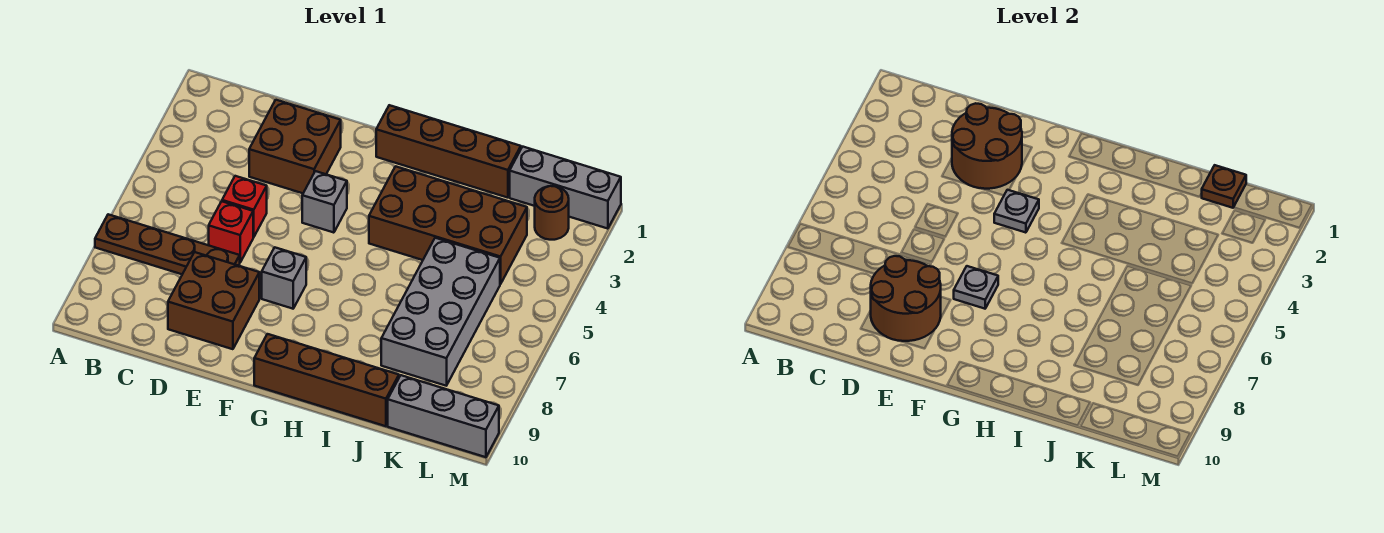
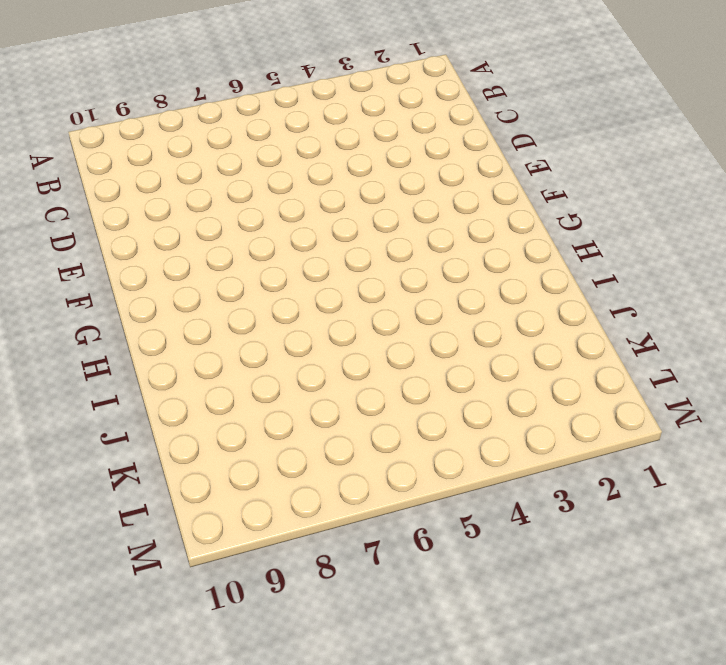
none -> brown 1x4 plate [95,214,240,274]
none -> brown 2x2 brick [249,100,341,193]
none -> red 1x1 brick [222,176,267,237]

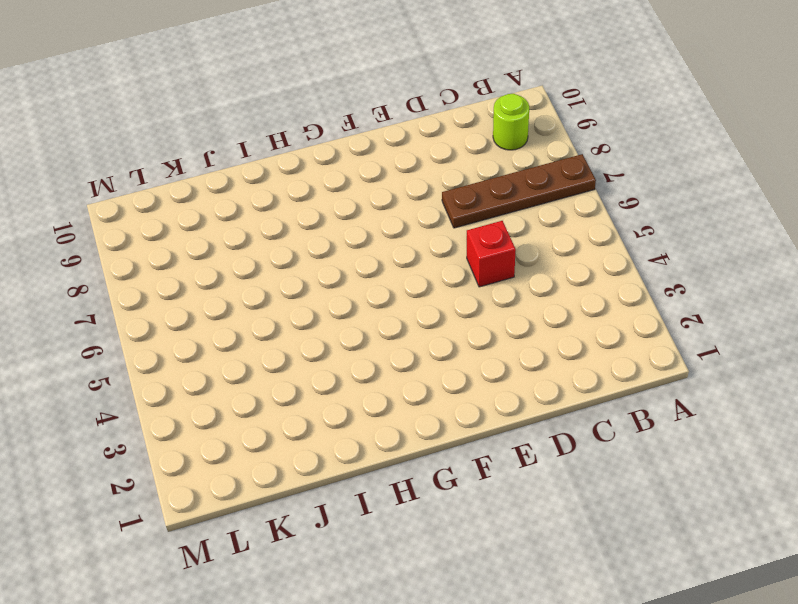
lime 1x1 round brick [493,94,529,150] -> none
none -> brown 2x2 brick [249,100,341,193]
none -> red 1x1 brick [209,201,253,262]
none -> brown 2x2 brick [168,252,259,349]

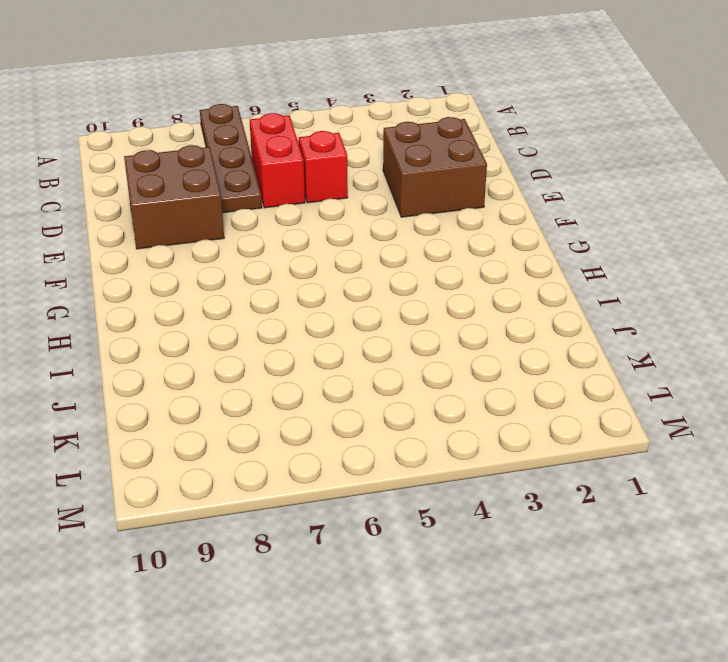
red 1x2 brick [250,113,305,208] -> red 1x1 brick [209,201,253,262]
none -> grey 1x1 brick [302,171,347,233]
none -> grey 1x1 brick [262,248,306,309]
none -> brown 1x4 brick [376,105,521,198]

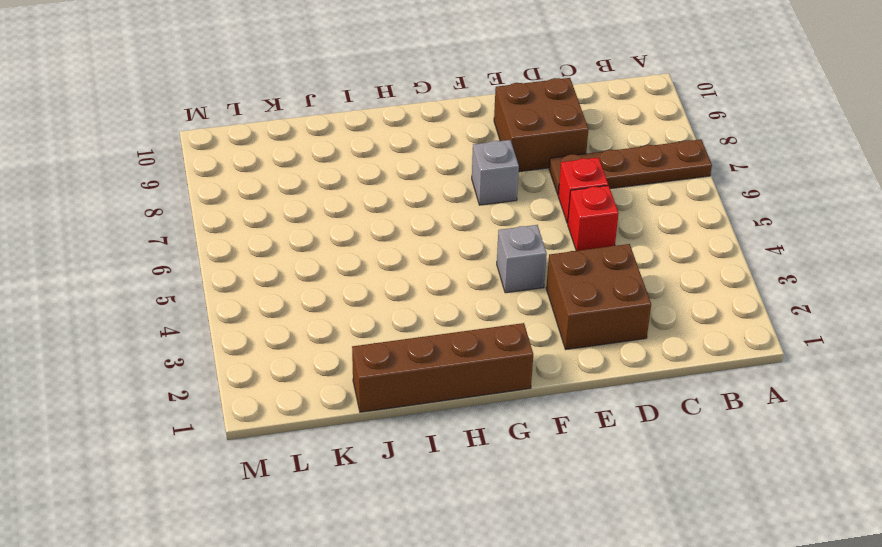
none -> brown 1x4 brick [254,334,399,426]
none -> brown 2x4 brick [369,166,527,284]
none -> grey 2x4 brick [381,238,500,386]

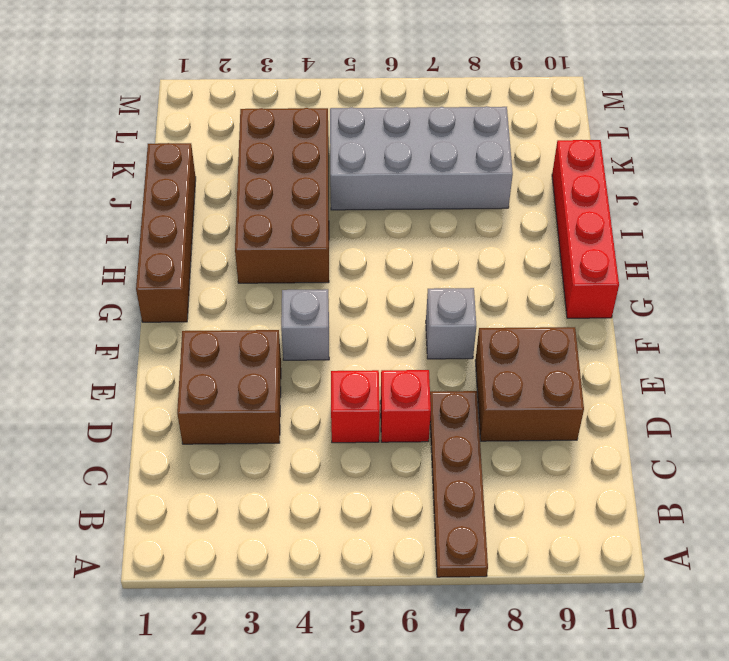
red 1x4 brick [552,140,619,318] -> brown 1x4 brick [254,334,399,426]
none -> grey 1x3 brick [510,147,621,229]
none -> grey 1x3 brick [388,375,499,457]
none -> brown 1x1 round brick [535,186,569,240]

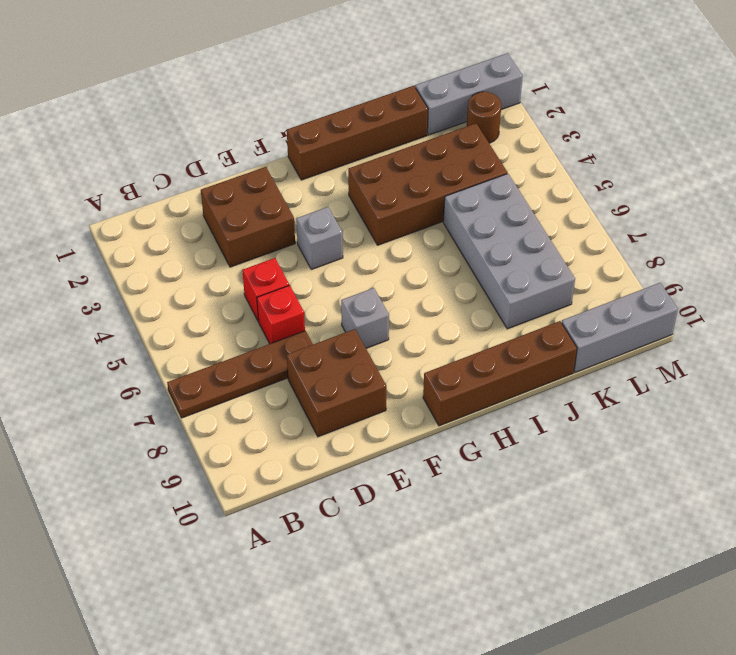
none -> brown 2x2 round brick [952,103,1022,189]
none -> brown 2x2 round brick [871,256,941,341]
none -> grey 1x1 plate [994,190,1039,233]

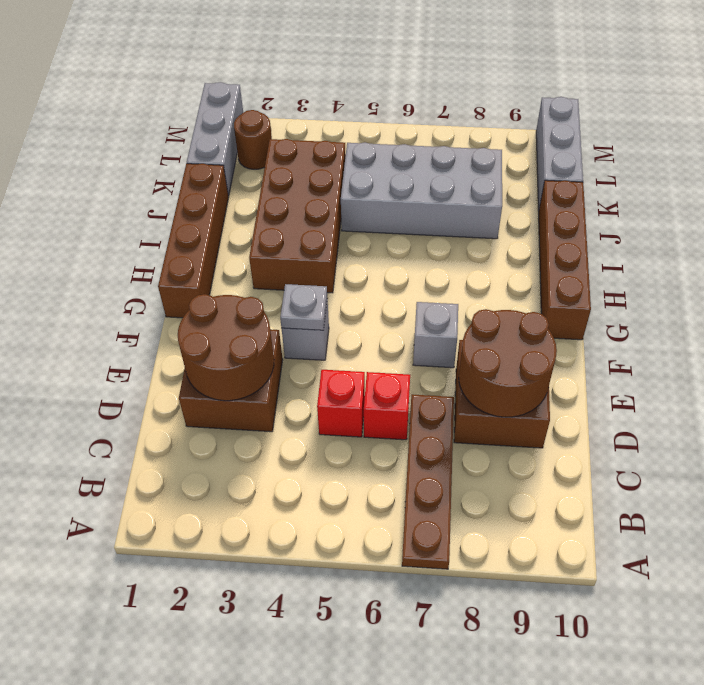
none -> grey 1x1 plate [954,266,998,309]
none -> brown 1x1 plate [1202,165,1246,208]

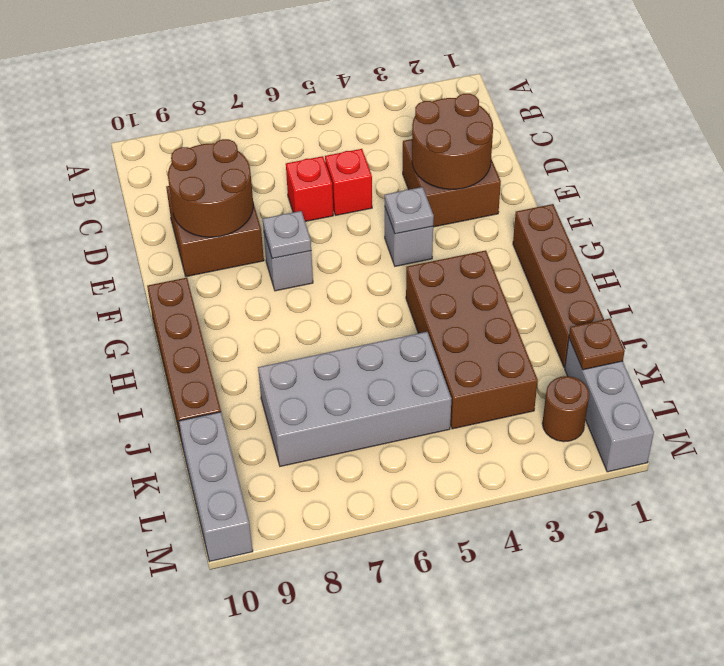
none -> brown 1x4 plate [95,214,240,274]

